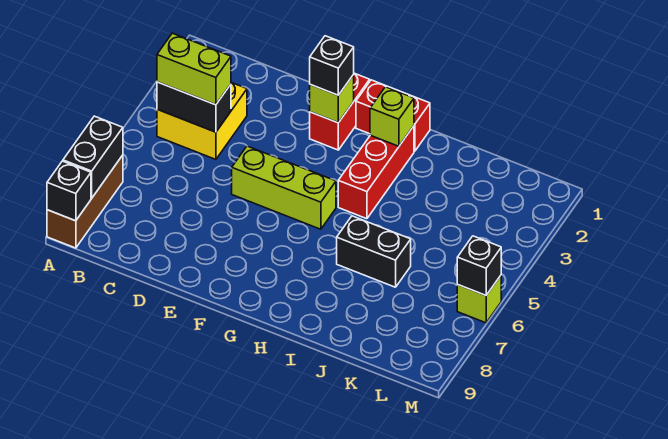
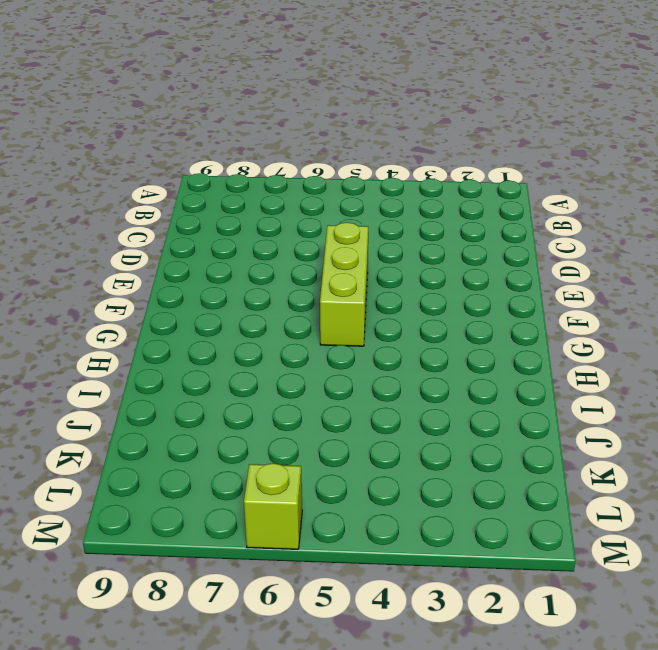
none -> brown 1x3 brick [47,155,123,248]
none -> yellow 2x2 brick [157,83,247,159]
none -> red 1x2 brick [310,73,370,150]

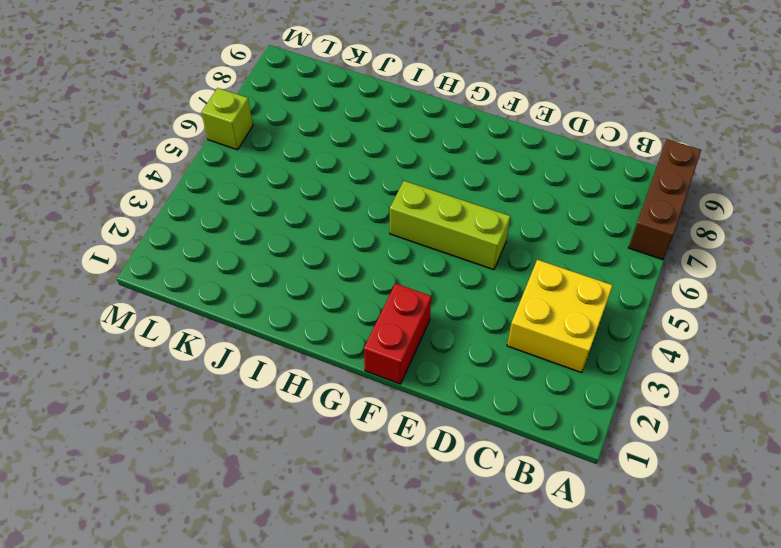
none -> red 1x2 brick [356,80,430,151]
none -> red 1x3 brick [338,126,414,219]
none -> black 1x2 brick [337,216,411,287]

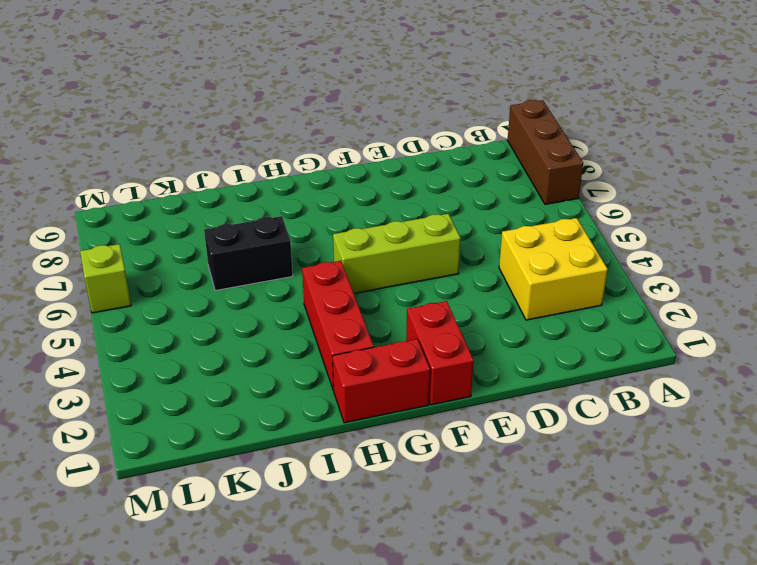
none -> black 1x2 brick [63,116,123,198]
none -> black 1x1 brick [47,161,91,221]
none -> black 1x2 brick [157,82,231,132]

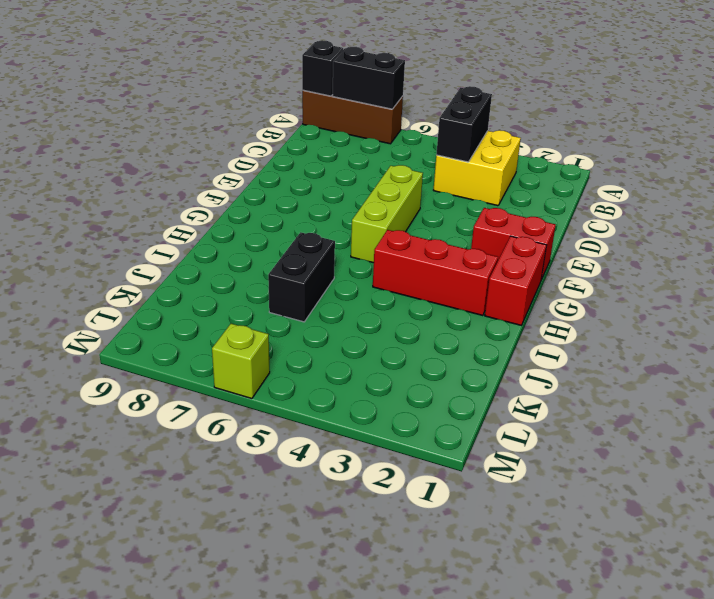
none -> lime 1x1 brick [310,75,354,123]
none -> lime 1x1 brick [370,87,414,146]
none -> black 1x1 brick [457,236,501,295]

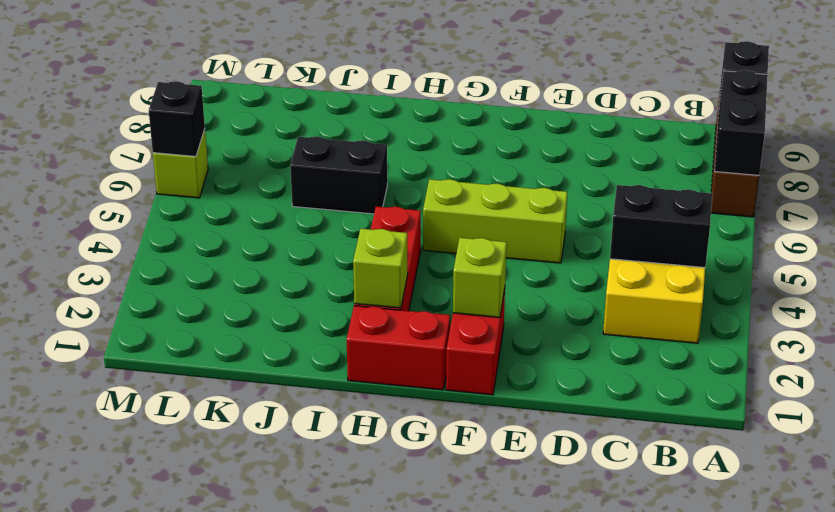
none -> lime 1x2 brick [157,33,231,105]
none -> black 1x1 brick [310,36,354,95]

